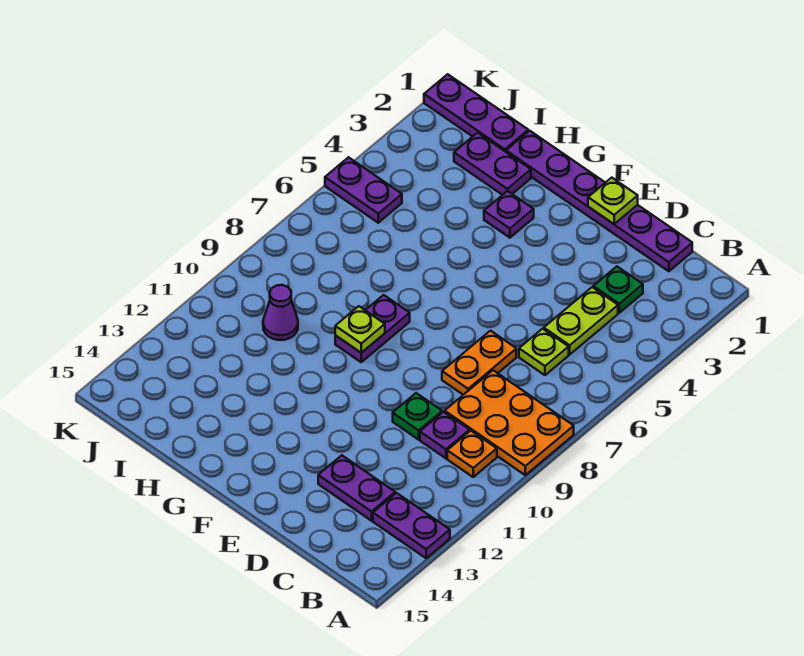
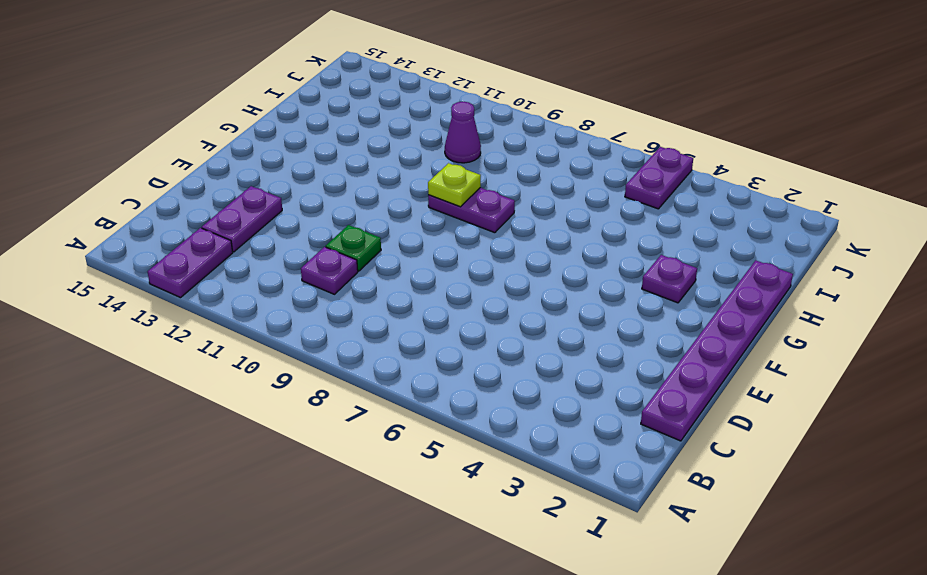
none -> orange 2x3 plate [445,370,574,475]
none -> orange 1x1 plate [447,431,497,477]
none -> green 1x1 plate [593,267,643,313]

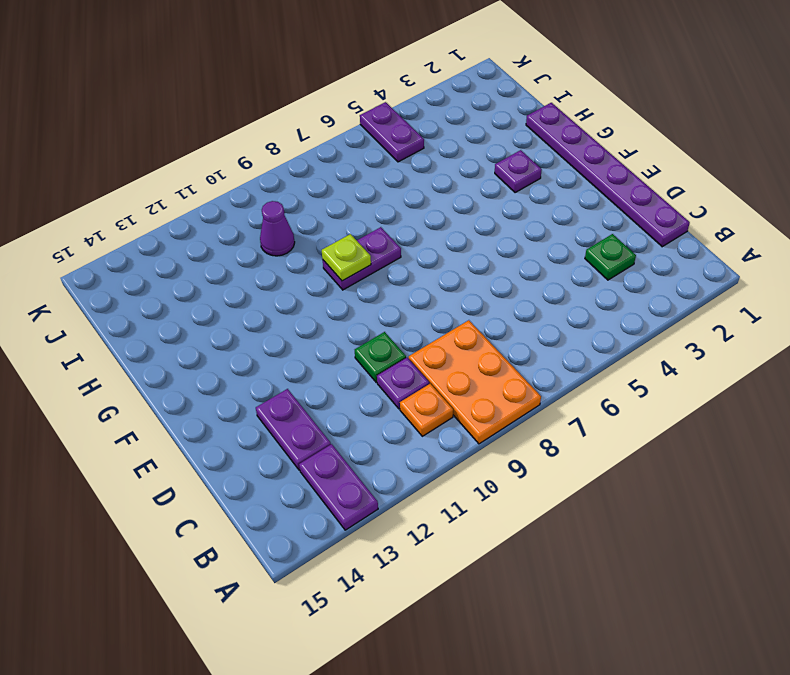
none -> lime 1x2 plate [544,287,618,354]
none -> lime 1x1 plate [519,329,569,375]
none -> orange 1x2 plate [442,331,516,395]

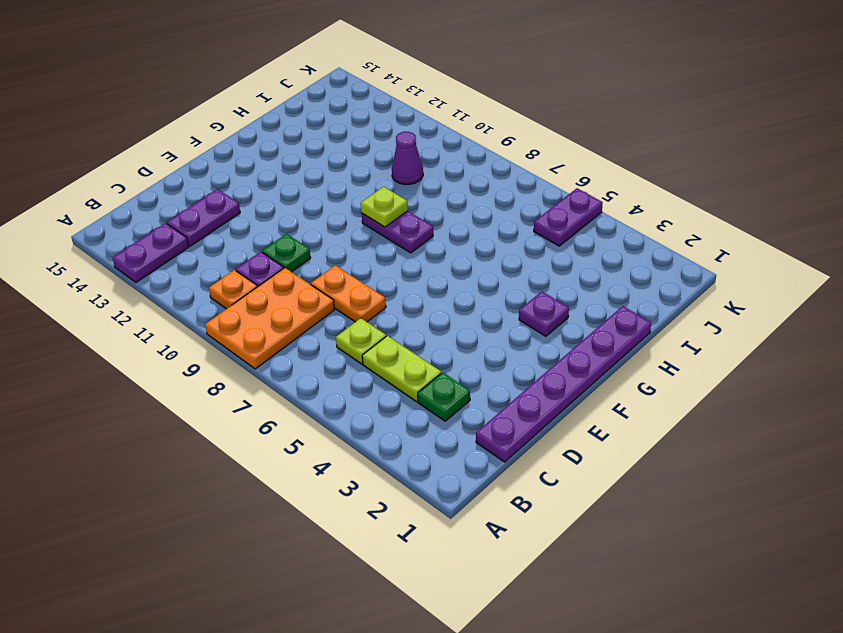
none -> purple 1x2 plate [454,133,531,195]
none -> purple 1x3 plate [424,74,528,152]
none -> lime 1x1 plate [588,178,638,224]

